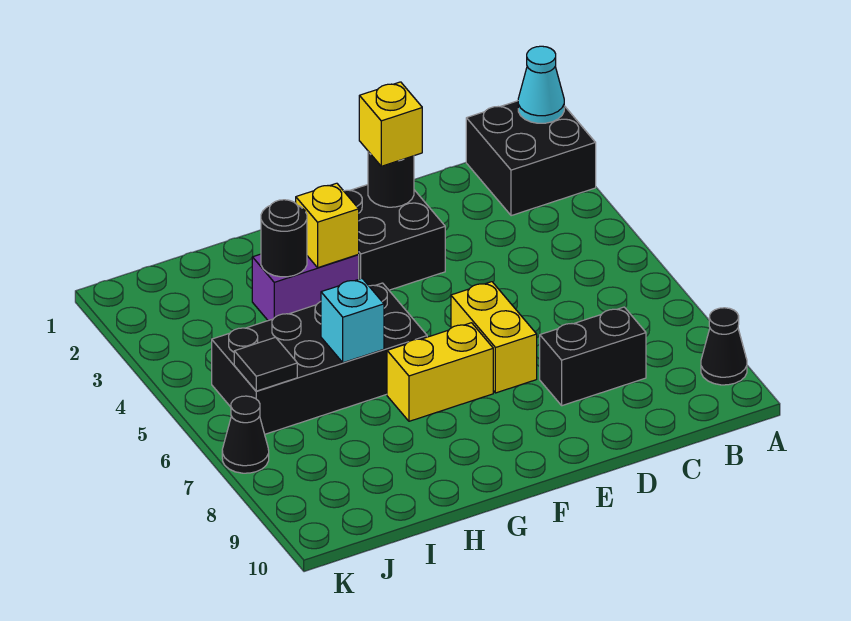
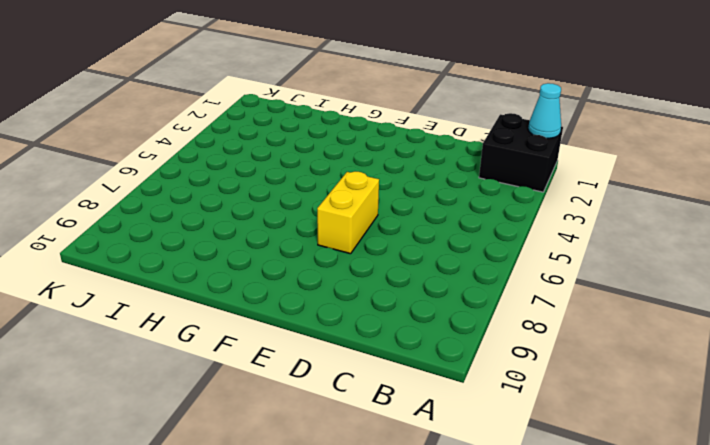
none -> black 1x1 cone [701,308,747,385]
none -> black 1x2 brick [540,307,646,406]
none -> black 2x2 brick [344,185,445,290]

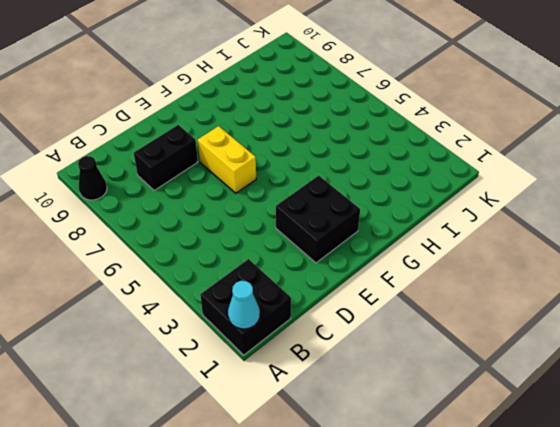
none -> yellow 1x2 brick [387,323,493,421]
none -> purple 1x2 brick [252,254,359,321]
none -> black 2x4 brick [212,283,427,434]

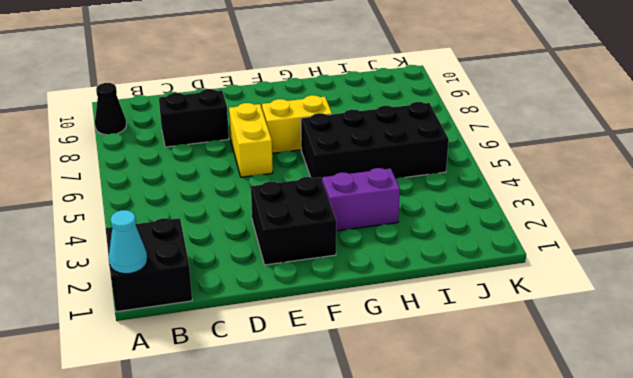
none -> black 1x1 cone [222,396,269,473]
none -> black 1x1 round brick [368,151,414,207]
none -> yellow 1x1 brick [296,183,359,268]

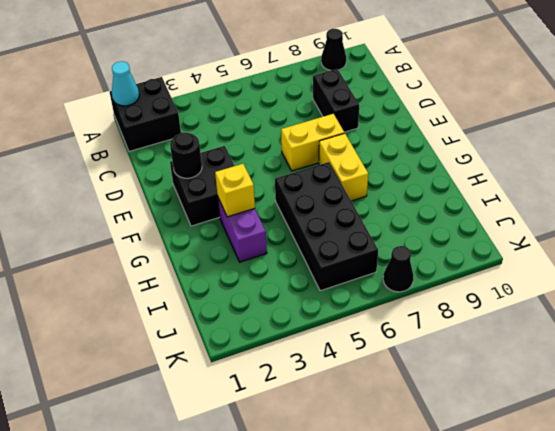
none -> black 1x1 round brick [261,200,307,277]
none -> cyan 1x1 brick [321,278,384,363]
none -> black 1x1 tile [234,337,297,391]

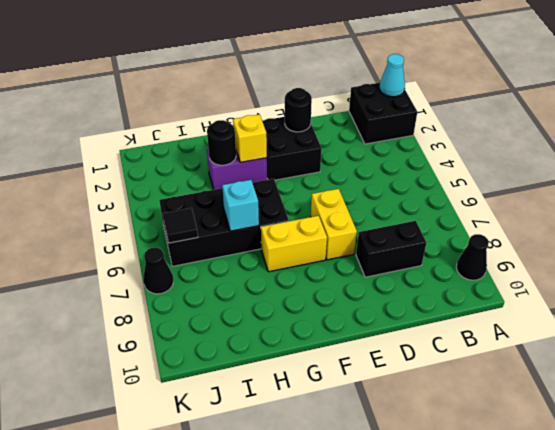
none -> yellow 1x1 brick [359,82,422,166]

